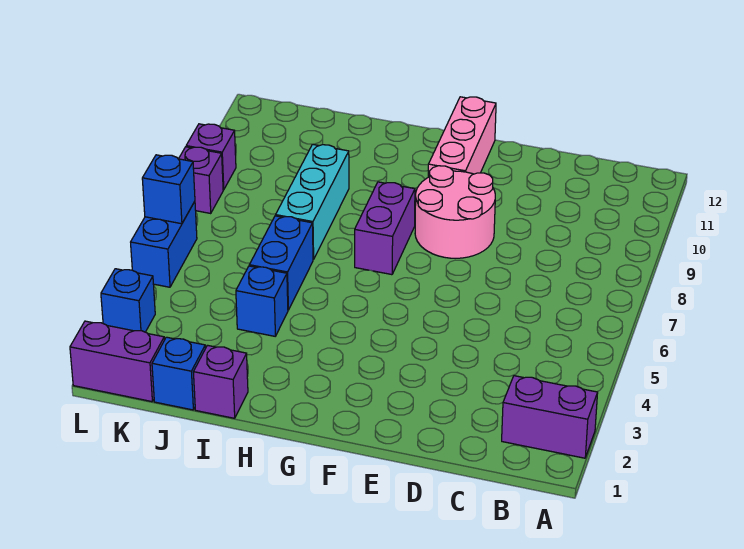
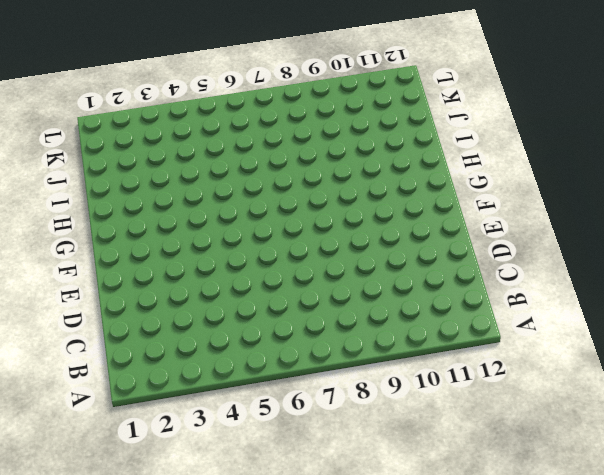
none -> purple 1x2 brick [502,376,598,458]
none -> pink 2x2 round brick [415,166,495,258]
none -> pink 1x3 brick [428,97,496,177]

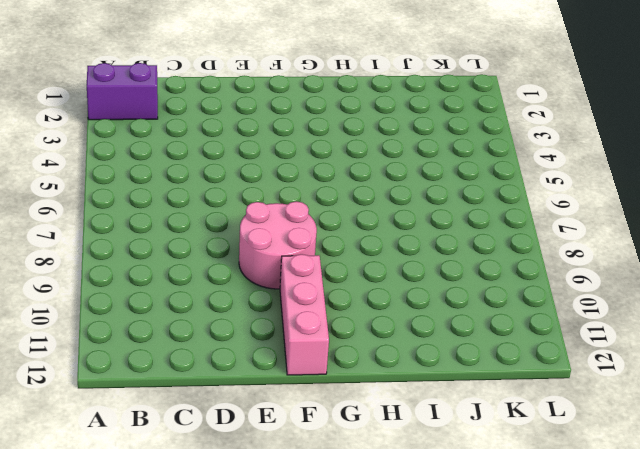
none -> purple 1x2 brick [355,182,415,275]
none -> purple 1x1 brick [194,345,248,418]
none -> blue 1x1 brick [236,266,288,336]

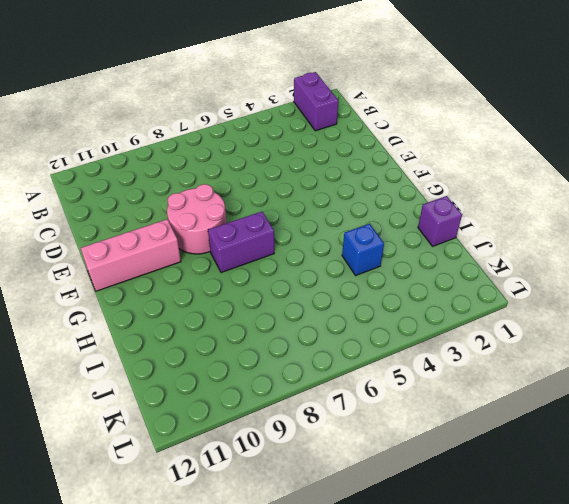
none -> blue 1x2 brick [249,216,313,310]
none -> cyan 1x3 brick [276,144,349,260]
none -> blue 1x1 brick [152,337,205,410]

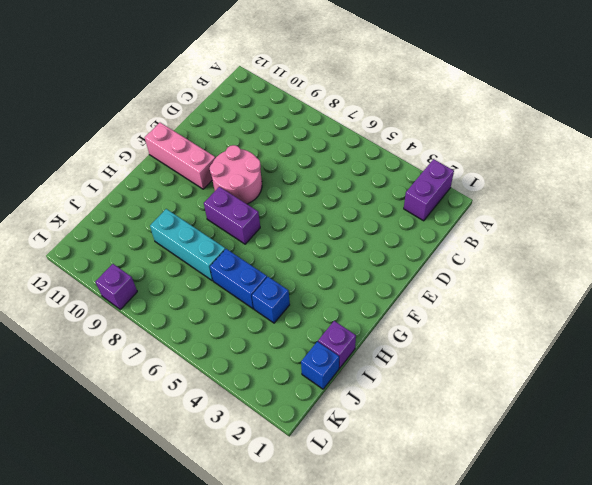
none -> purple 1x2 brick [70,321,164,402]
none -> blue 1x1 brick [101,269,155,332]
none -> blue 1x2 brick [131,202,197,287]

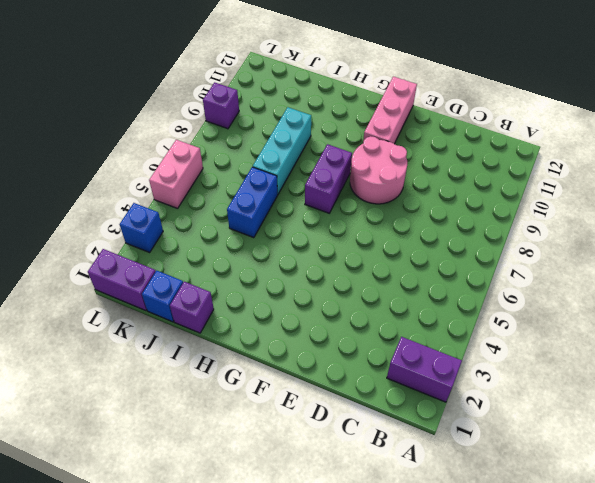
pink 1x2 brick [149,140,203,209] -> blue 1x2 brick [131,202,197,287]
none -> blue 1x1 brick [236,266,288,336]
none -> purple 1x1 brick [179,147,223,213]
none -> blue 1x1 brick [142,155,195,224]

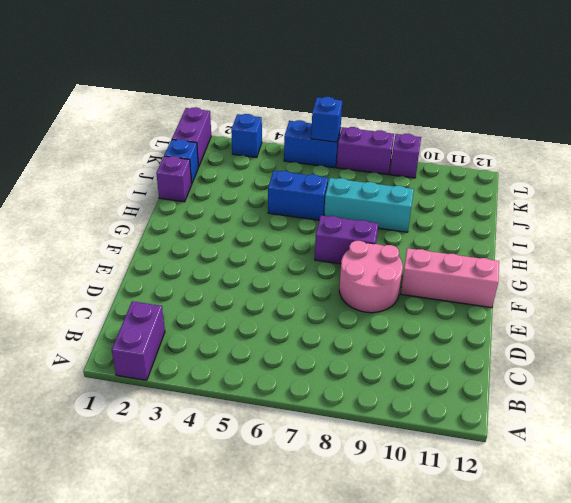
purple 1x2 brick [337,127,394,175] -> purple 1x1 brick [179,147,223,213]
none -> blue 1x1 brick [236,266,288,336]

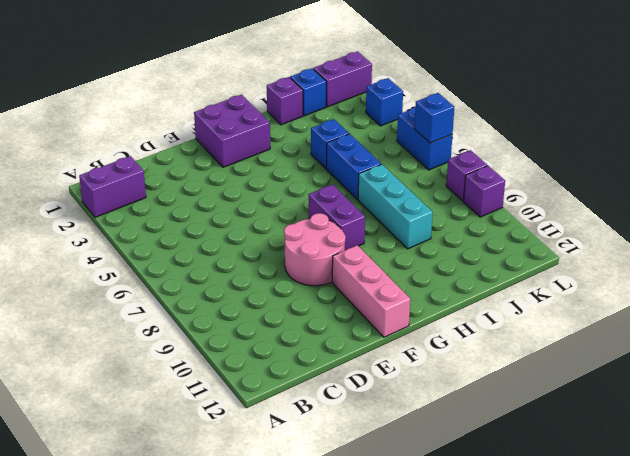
purple 2x2 brick [194,95,270,167] -> none

